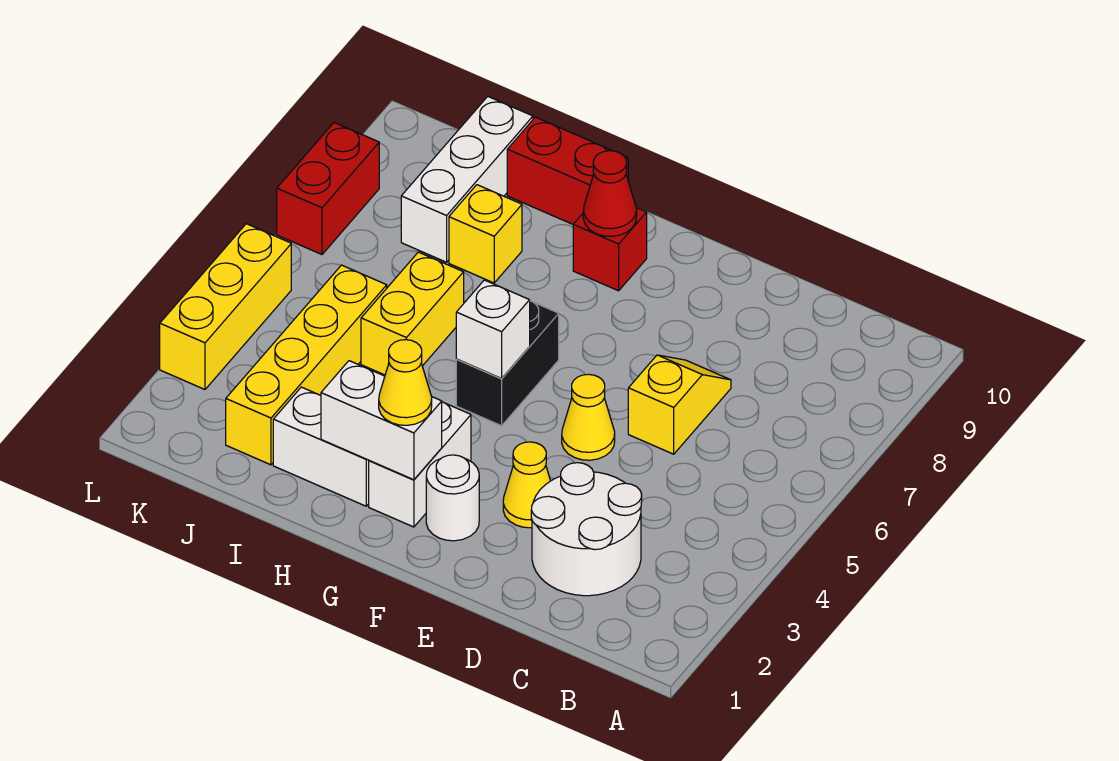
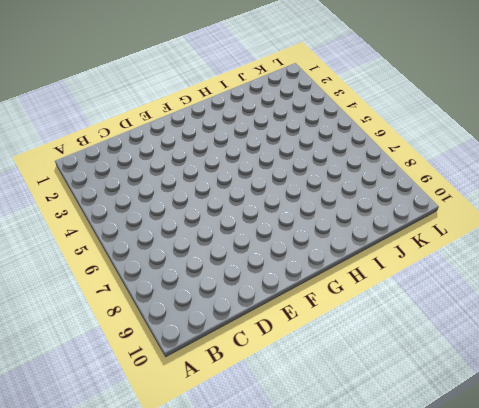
none -> white 2x2 round brick [531,463,642,596]
none -> yellow 1x2 slope [628,355,731,454]
none -> yellow 1x1 cone [503,442,550,528]

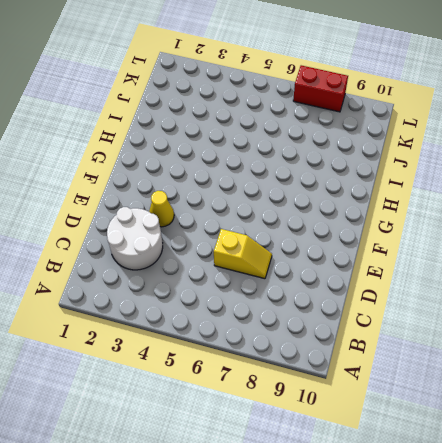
none -> yellow 1x1 cone [562,374,615,460]
none -> white 1x1 round brick [426,455,479,541]
none -> white 1x2 brick [369,402,471,527]

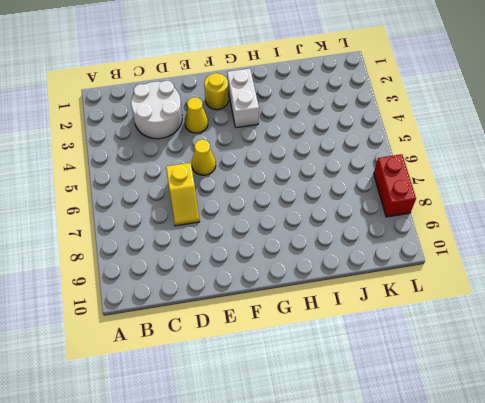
yellow 1x1 round brick [204,73,228,110] -> white 1x1 round brick [426,455,479,541]
none -> black 1x2 brick [456,301,559,426]
none -> red 1x1 brick [573,208,647,291]
none -> white 1x2 brick [273,387,369,506]

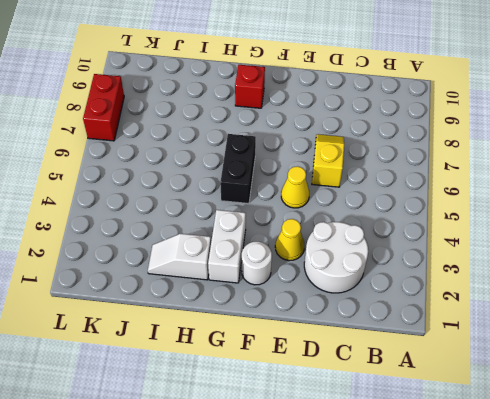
white 1x2 slope [148,234,211,280] -> white 1x2 brick [273,387,369,506]
none -> red 1x2 brick [507,117,628,224]
none -> yellow 1x2 brick [361,252,464,375]
none -> yellow 1x1 brick [449,185,522,283]

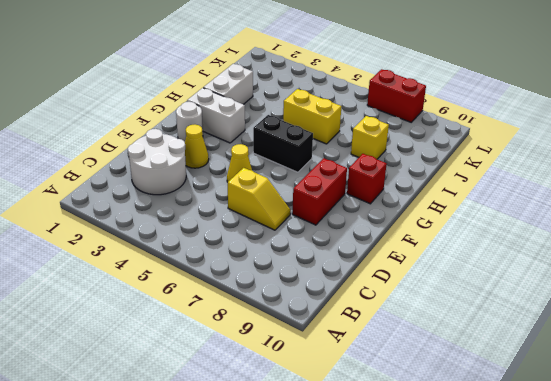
red 1x2 brick [292,158,347,225] -> red 1x2 brick moved to [507,117,628,224]
none -> yellow 1x4 brick [226,265,387,465]
none -> white 1x3 brick [401,97,533,262]
none -> yellow 1x3 brick [160,224,291,389]

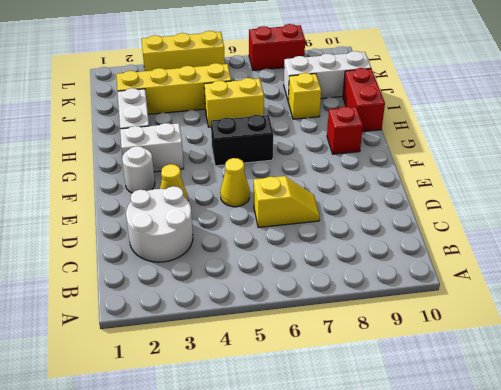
none -> white 1x2 brick [321,361,442,480]
none -> white 1x1 brick [456,280,530,378]
none -> red 1x1 cone [583,151,637,236]

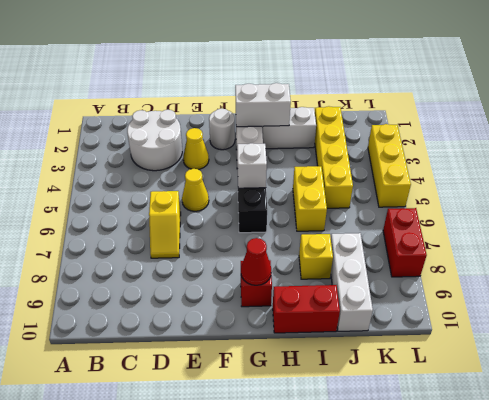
none -> yellow 1x1 cone [379,340,432,425]

